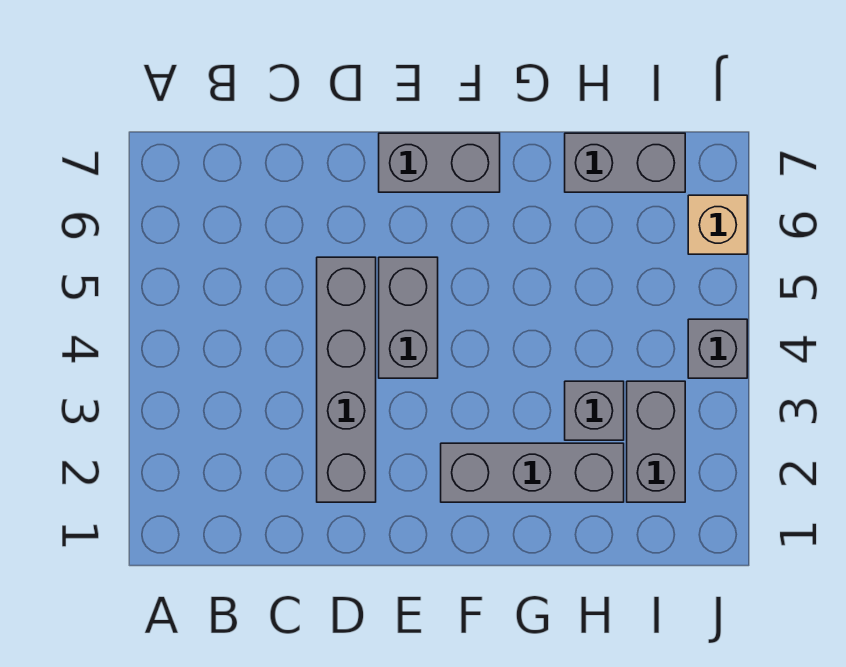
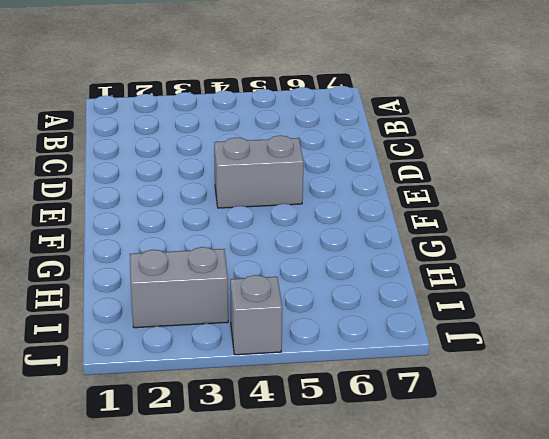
none -> grey 1x4 brick [317,257,376,502]
none -> grey 1x2 brick [379,133,500,192]

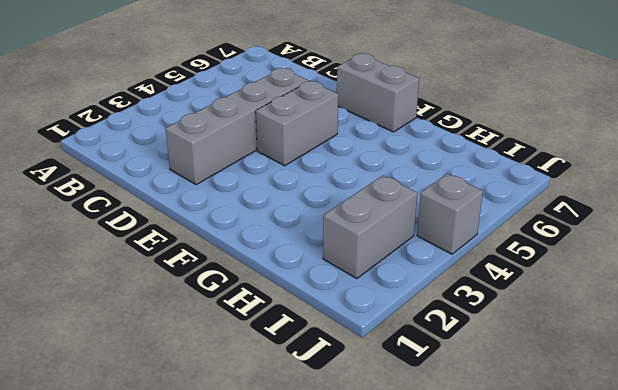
none -> grey 1x3 brick [441,443,624,502]
none -> grey 1x1 brick [565,381,624,440]

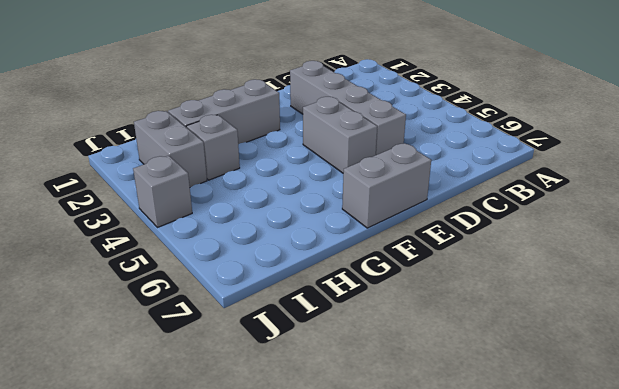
none -> grey 1x2 brick [565,133,685,192]
none -> tan 1x1 brick [688,195,747,254]

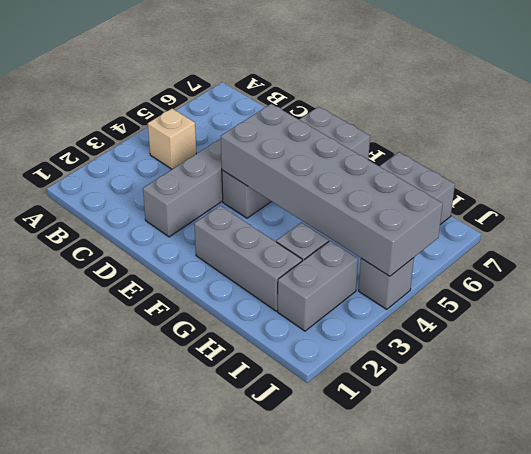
tan 1x1 brick [148,109,196,169] -> tan 1x1 brick moved to [688,195,747,254]
grey 2x6 brick [221,104,443,276] -> none

